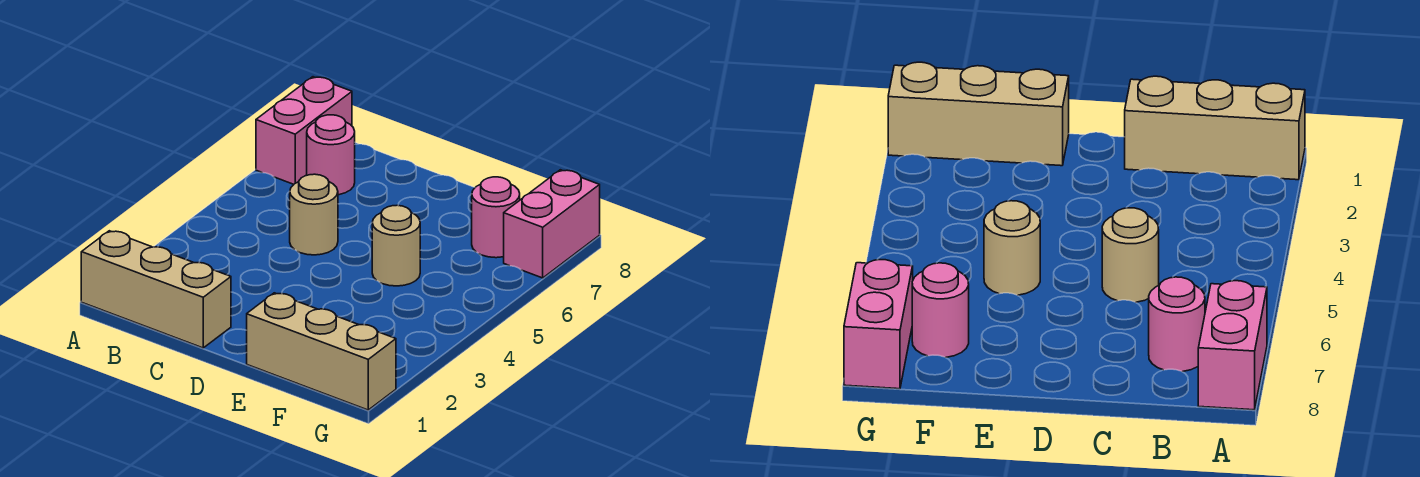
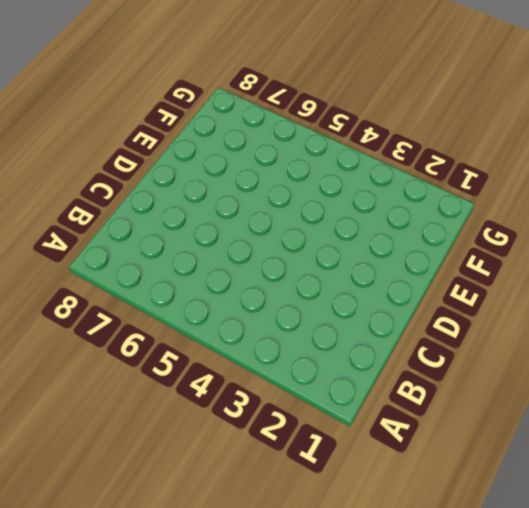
none -> tan 1x3 brick [81,231,231,348]
none -> pink 1x2 brick [256,77,352,184]

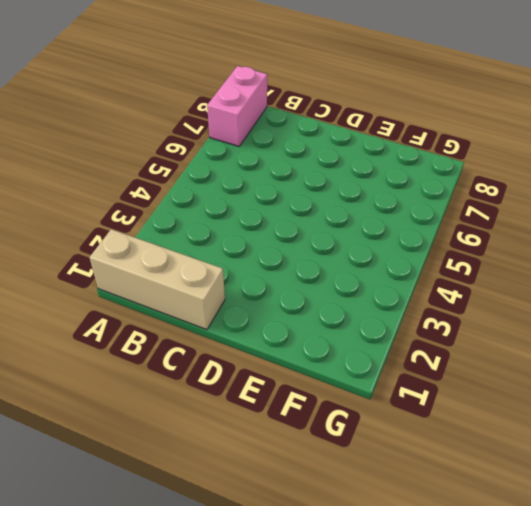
none -> pink 1x1 round brick [307,115,355,195]
none -> tan 1x1 round brick [290,174,338,255]

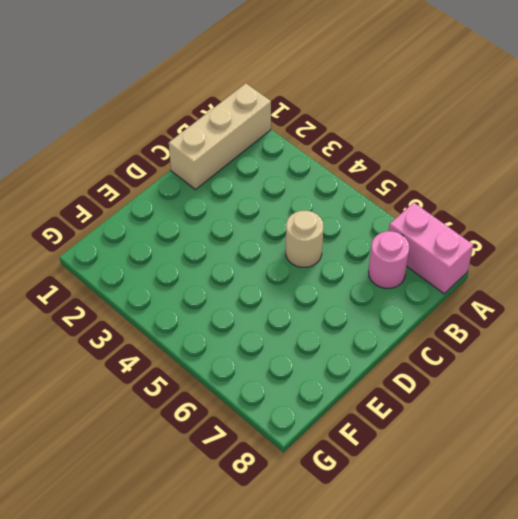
none -> tan 1x3 brick [247,293,396,410]
none -> tan 1x1 round brick [372,205,420,286]

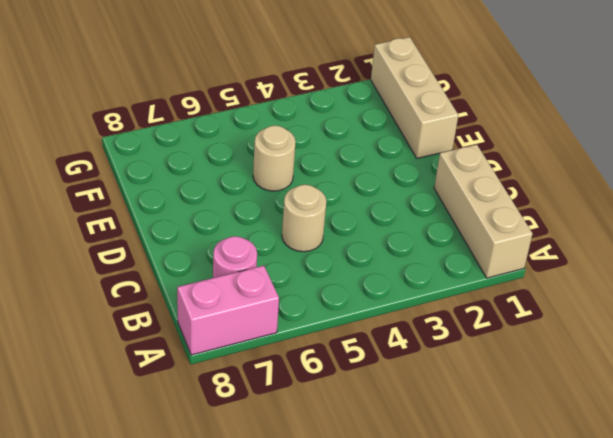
none -> pink 1x1 round brick [472,177,520,258]
none -> pink 1x2 brick [504,170,600,278]

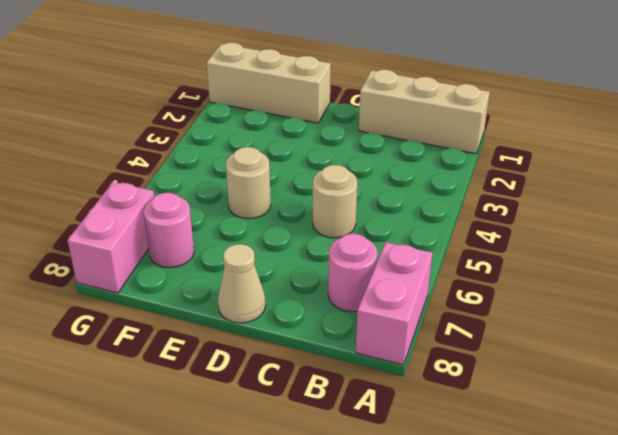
tan 1x1 cone [218,244,266,323] -> none

